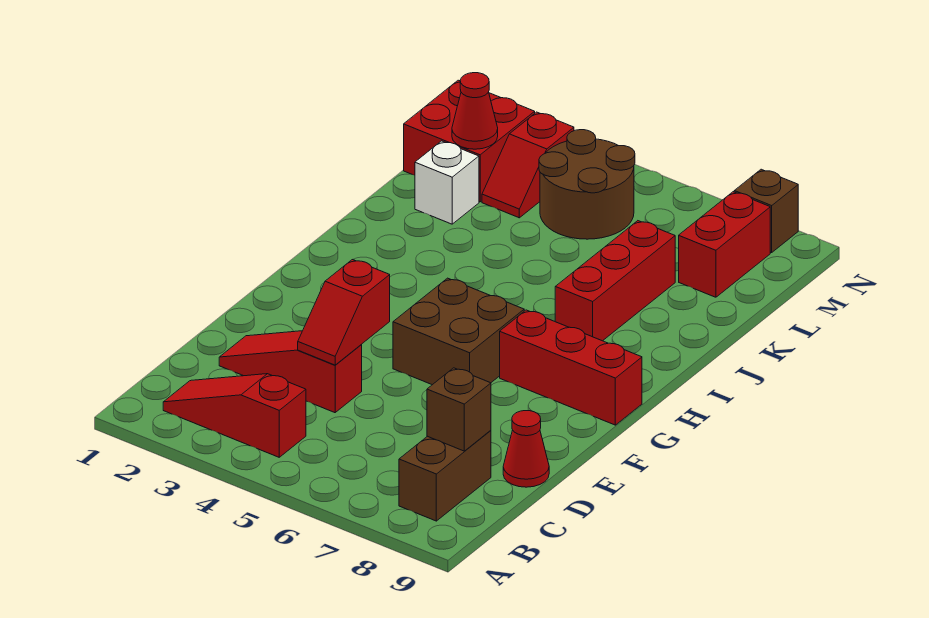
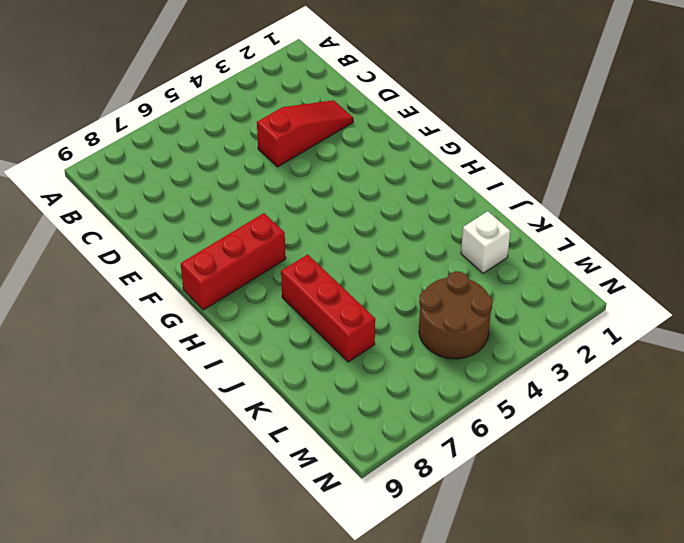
none -> red 1x3 slope [163,374,306,457]
none -> brown 1x2 brick [399,430,491,521]
none -> red 1x1 cone [503,411,549,487]

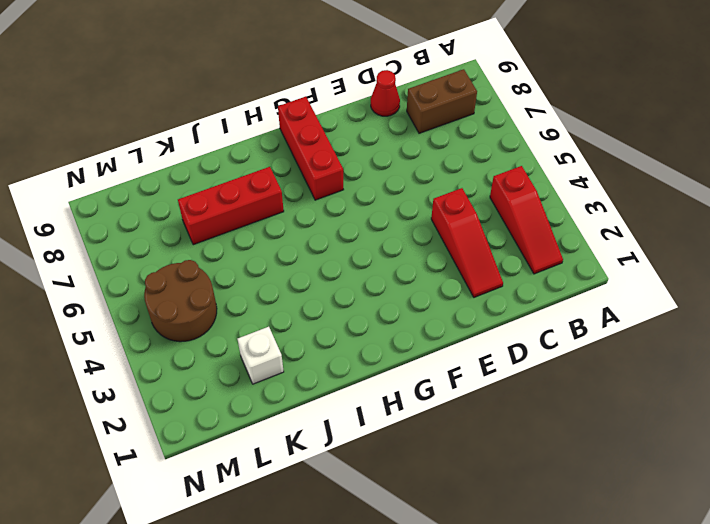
none -> brown 2x2 brick [393,278,524,385]
none -> red 2x2 brick [404,80,535,202]
none -> red 1x2 slope [482,112,574,218]

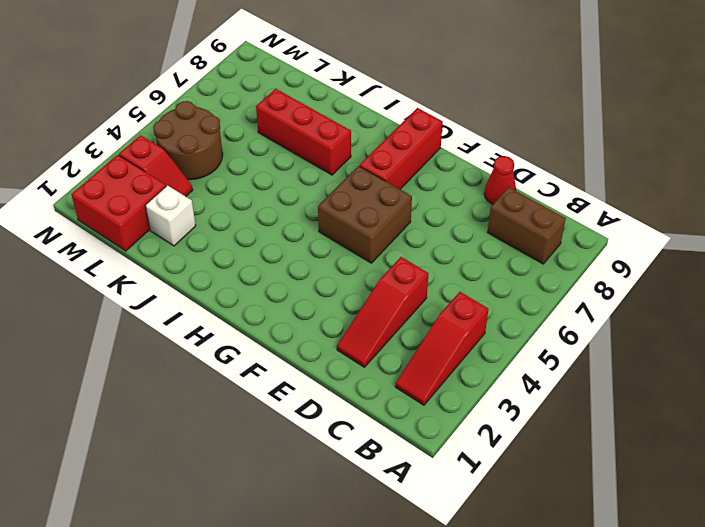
none -> red 1x2 brick [679,192,770,297]
none -> brown 1x1 brick [734,169,798,253]
none -> brown 1x1 brick [427,368,491,451]

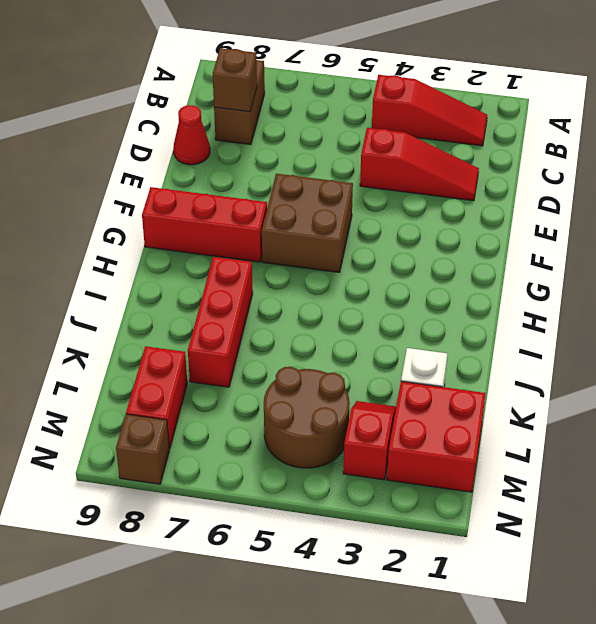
none -> red 1x2 slope [298,260,390,365]
none -> red 1x1 cone [452,73,498,149]

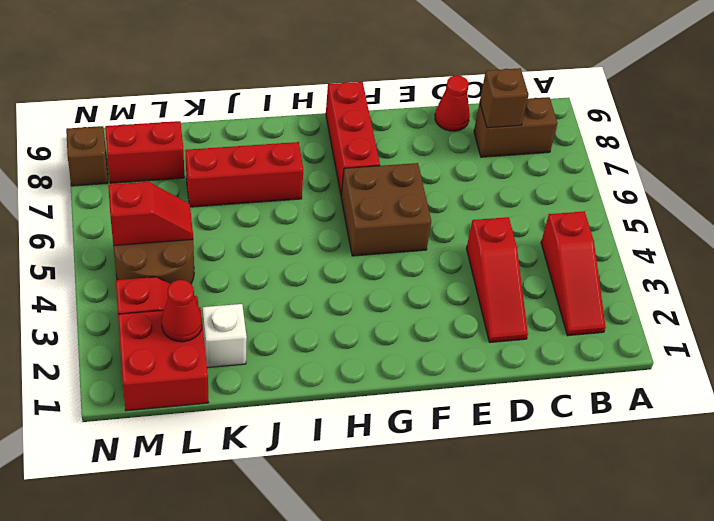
red 1x2 slope [108,182,193,246] -> red 1x2 slope moved to [298,260,390,365]

